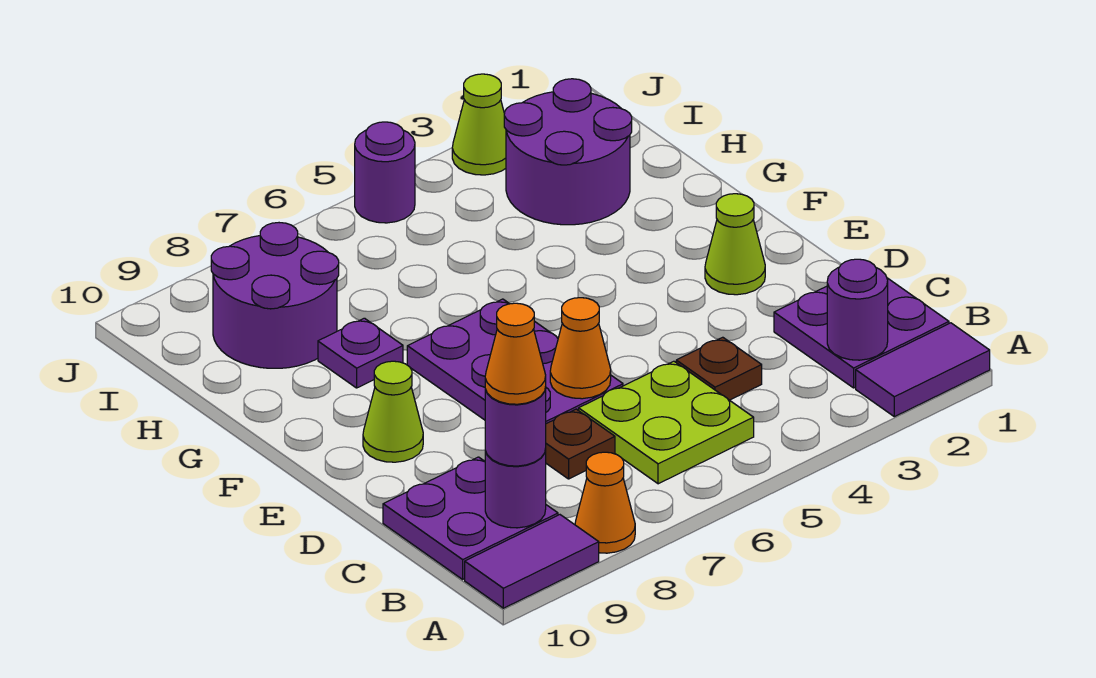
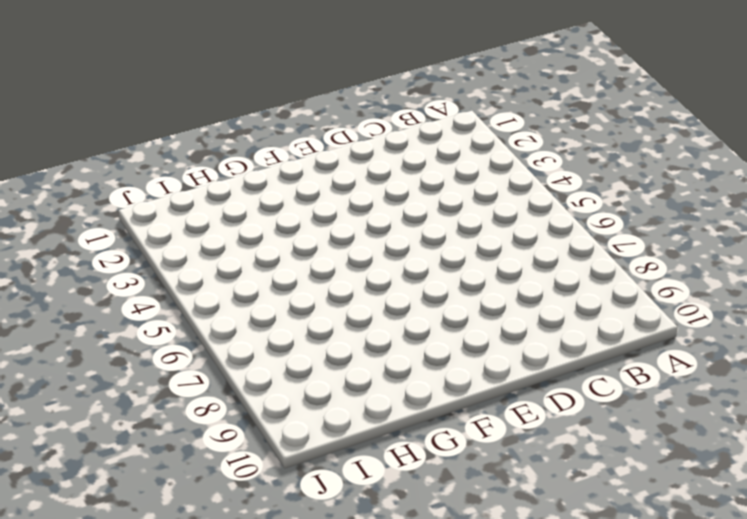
none -> purple 1x2 tile [856,323,990,417]
none -> orange 1x1 cone [575,452,635,553]
none -> purple 1x2 tile [465,515,599,608]

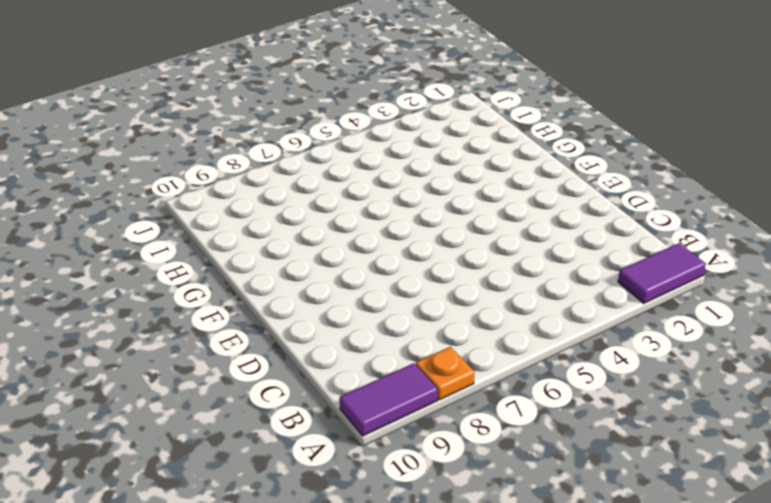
orange 1x1 plate [416,347,475,400] -> orange 1x1 cone [575,452,635,553]
none -> purple 2x2 plate [774,278,949,388]
none -> lime 2x2 plate [579,361,754,484]
none -> purple 2x2 plate [383,457,558,579]

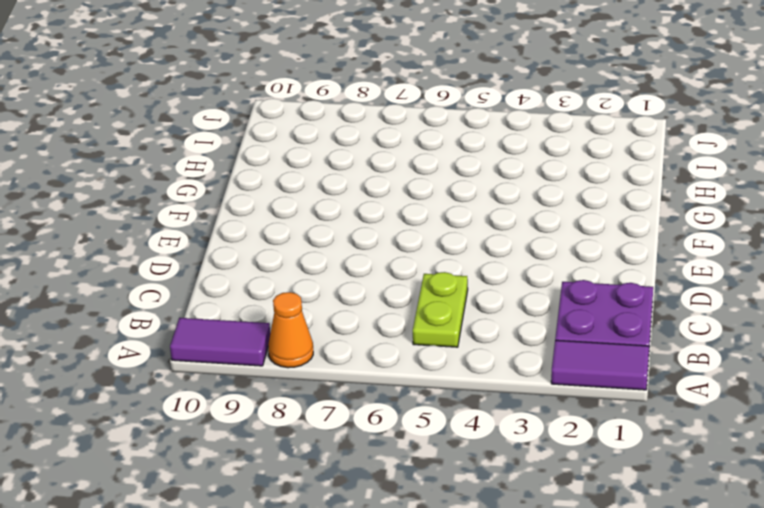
lime 1x2 plate [413,272,468,347] -> lime 2x2 plate [579,361,754,484]
none -> purple 2x2 plate [383,457,558,579]
none -> brown 1x1 plate [676,337,762,400]
none -> brown 1x1 plate [545,409,615,479]

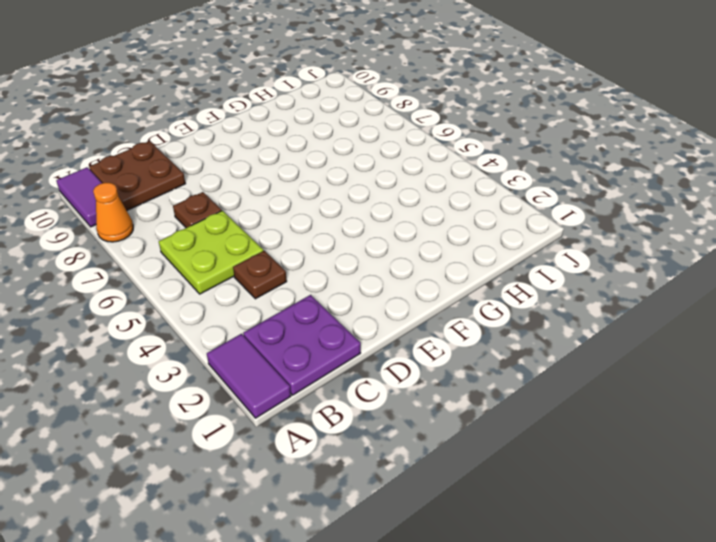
brown 2x2 plate [89,141,185,211] -> purple 2x2 plate [383,457,558,579]
none -> purple 2x3 plate [407,299,623,424]
none -> lime 1x1 cone [705,194,765,295]
none -> lime 1x1 cone [363,361,423,462]

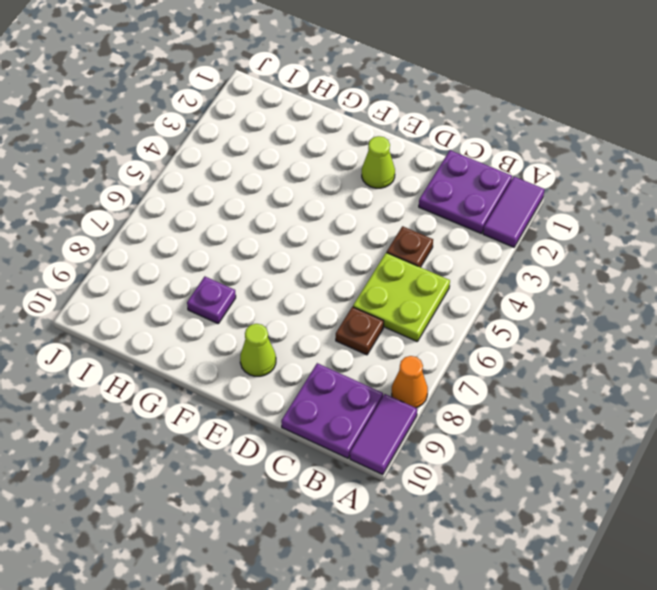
none -> purple 2x3 plate [407,299,623,424]
none -> purple 2x2 round brick [504,79,632,225]
none -> purple 2x2 round brick [211,223,339,368]

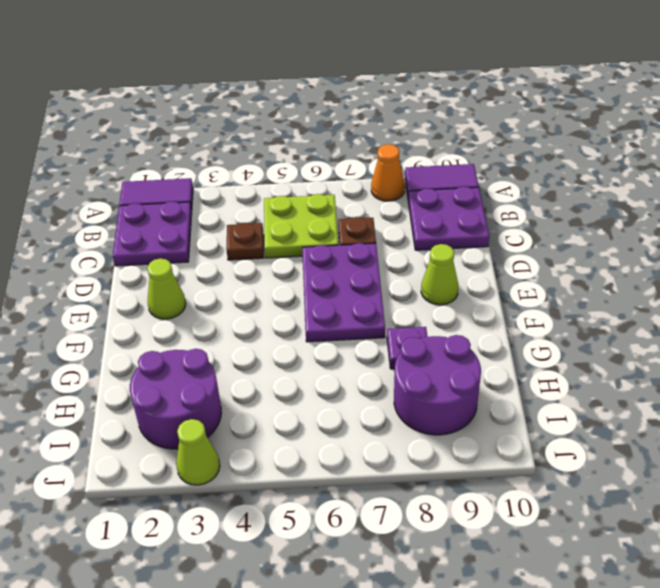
none -> purple 1x1 round brick [355,122,415,223]
none -> purple 1x1 round brick [827,259,888,360]
none -> purple 1x1 round brick [485,449,546,528]

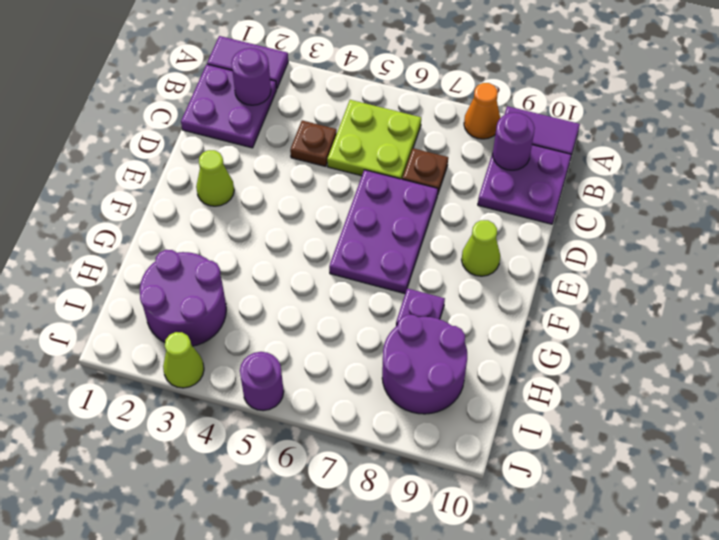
none -> orange 1x1 cone [550,298,611,399]
none -> purple 1x1 round brick [485,387,546,466]
none -> orange 1x1 cone [485,303,546,404]

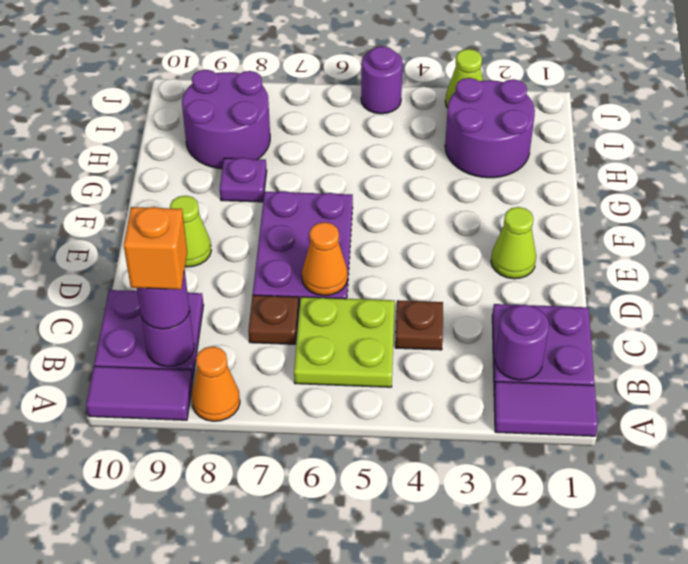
orange 1x1 brick [124,207,187,290] -> orange 1x1 cone [485,303,546,404]

